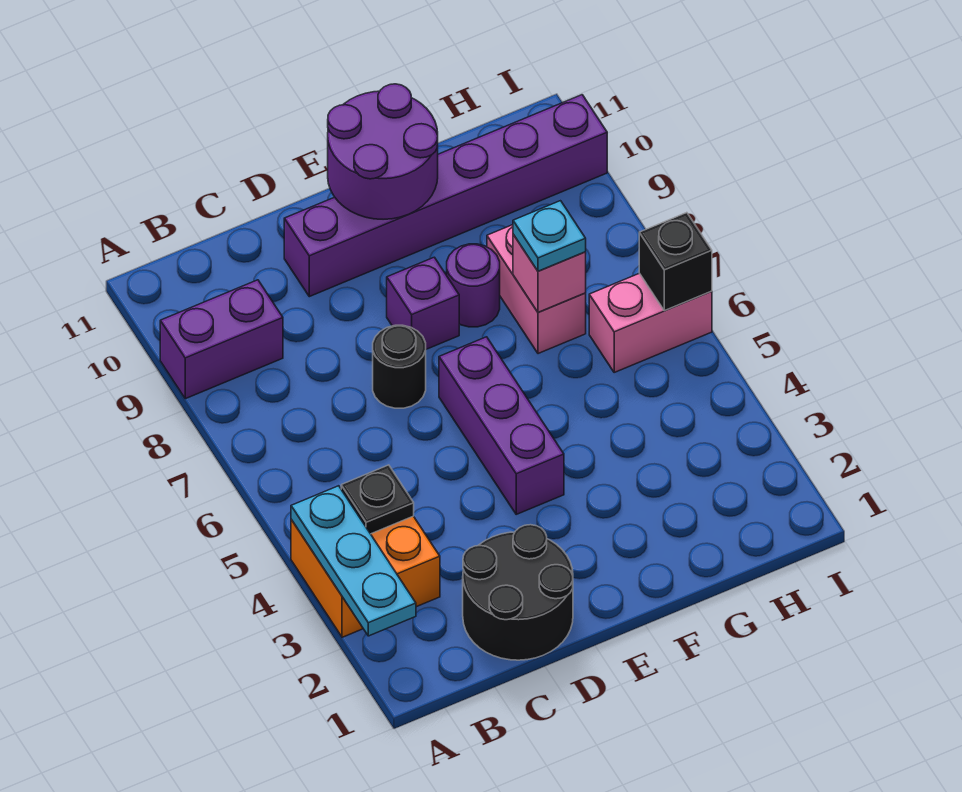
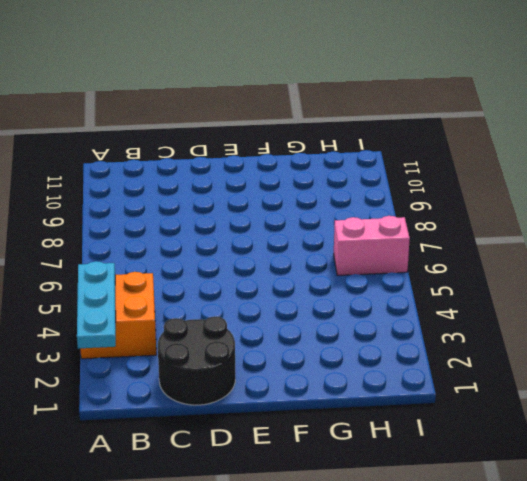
none -> purple 1x2 brick [160,280,283,399]
none -> black 1x1 round brick [373,325,426,408]
none -> purple 1x6 brick [284,95,607,297]

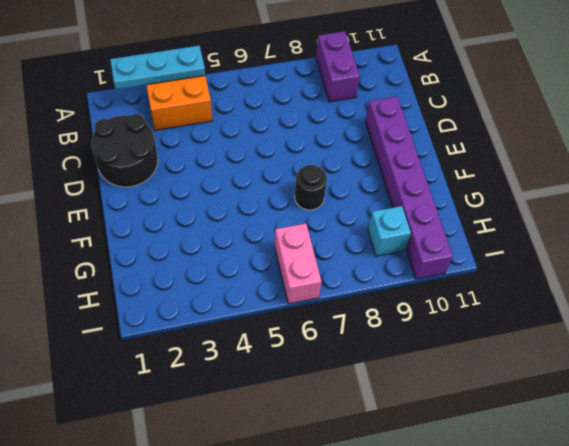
black 1x1 round brick [295,165,327,210] -> black 1x1 round brick moved to [373,325,426,408]
cyan 1x1 brick [368,206,411,256] -> none
none -> purple 1x3 brick [439,337,564,514]
none -> purple 1x1 brick [387,257,459,349]
none -> purple 1x1 round brick [447,244,500,327]

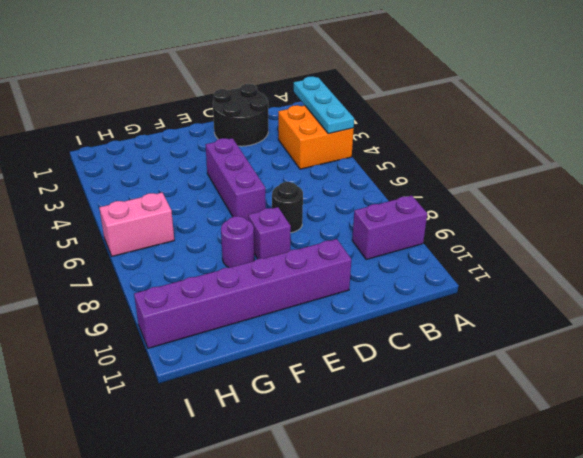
none -> pink 1x2 brick [487,225,586,354]
none -> black 1x1 plate [341,465,414,534]
none -> purple 2x2 round brick [328,84,438,219]

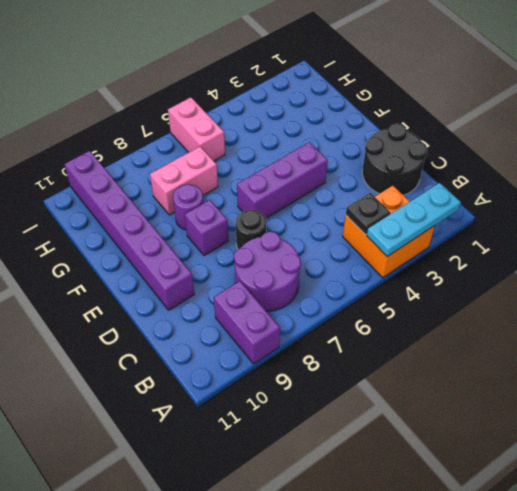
purple 2x2 round brick [234,232,301,311] -> purple 2x2 round brick moved to [328,84,438,219]
none -> pink 1x1 brick [513,234,586,313]
none -> black 1x1 brick [639,213,712,311]
none -> cyan 1x1 plate [513,201,586,271]

